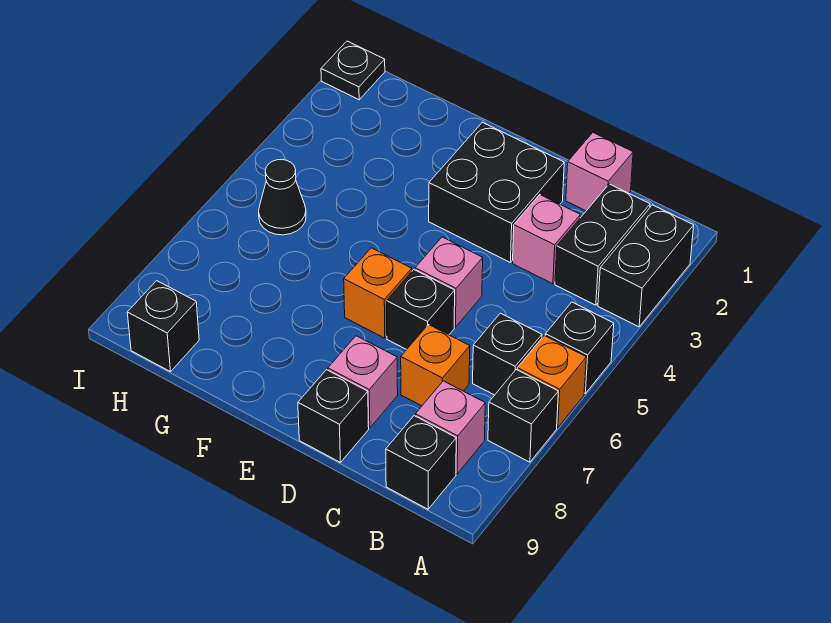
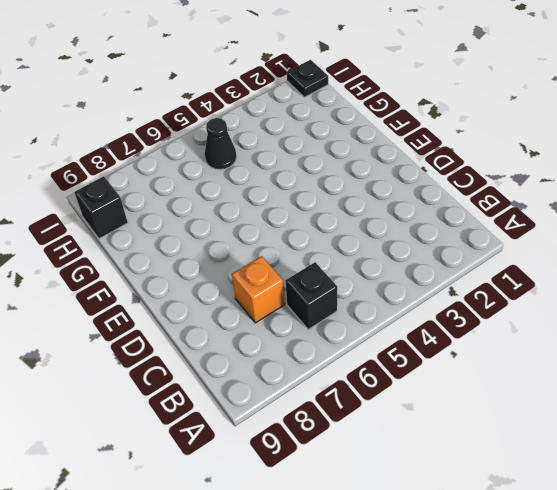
none -> black 1x2 brick [598,205,694,327]
none -> black 1x1 brick [545,302,614,393]
none -> orange 1x1 brick [517,336,586,428]

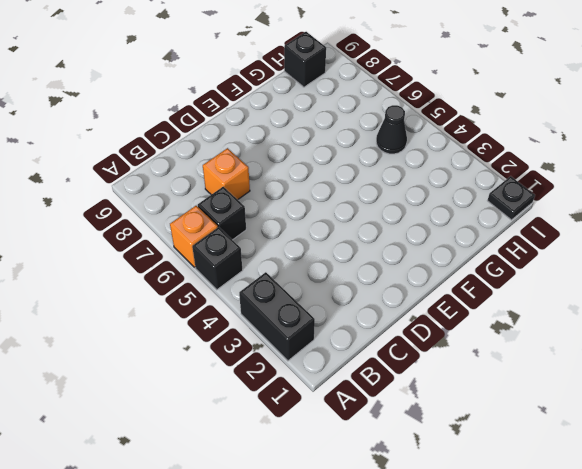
none -> black 1x1 brick [488,370,558,462]
none -> black 1x2 brick [555,184,650,305]
none -> pink 1x1 brick [415,381,485,474]

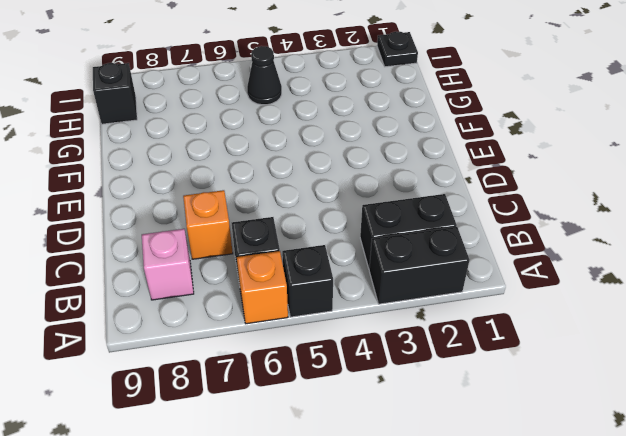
none -> black 1x1 brick [488,370,558,462]
none -> black 1x1 brick [386,416,456,509]
none -> pink 1x1 brick [566,133,633,211]

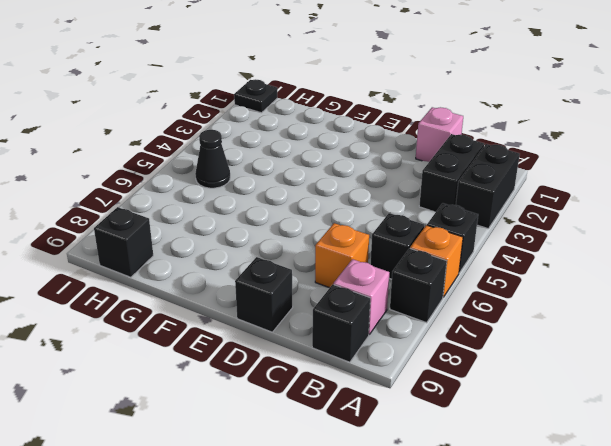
none -> pink 1x1 brick [513,195,580,284]
none -> black 2x2 brick [429,122,564,262]
none -> pink 1x1 brick [415,237,483,327]

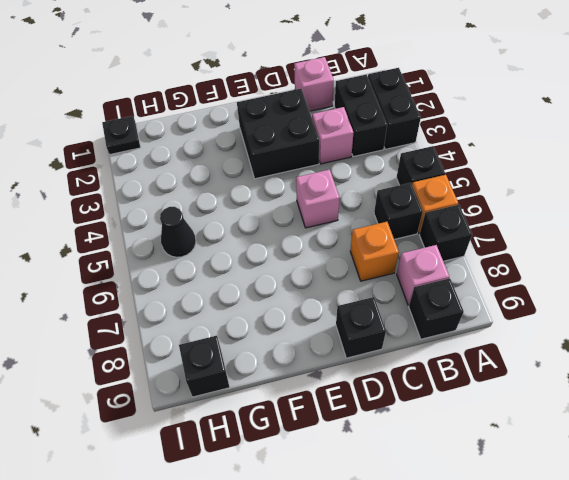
none -> black 1x1 brick [387,270,455,350]
none -> pink 1x1 brick [328,336,398,428]
none -> orange 1x1 brick [344,248,412,338]

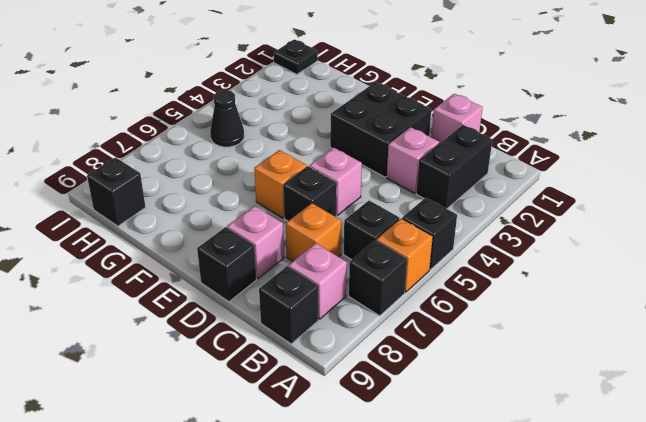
none -> black 1x2 brick [598,205,694,327]

